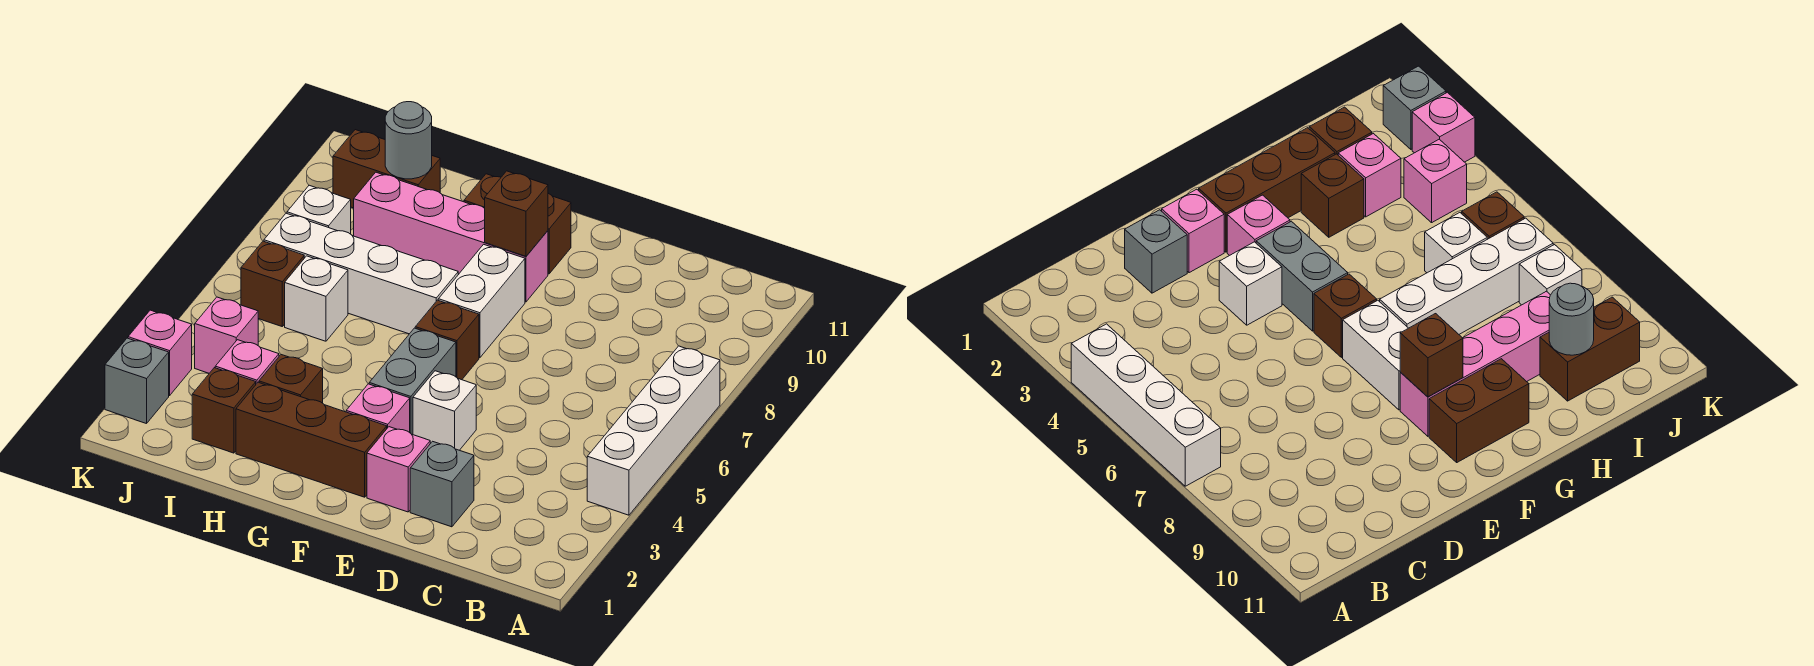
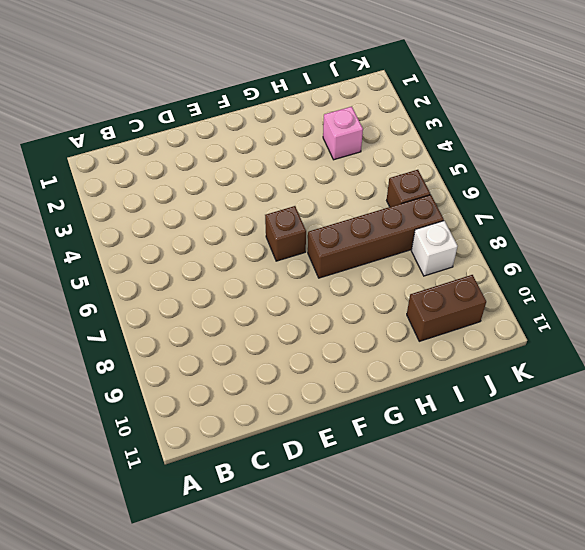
brown 1x4 brick [308,195,444,278] -> white 1x4 brick [264,213,458,334]
none -> white 1x4 brick [587,346,720,515]
none -> grey 1x1 brick [410,441,474,527]
none -> pink 1x1 brick [367,427,430,512]

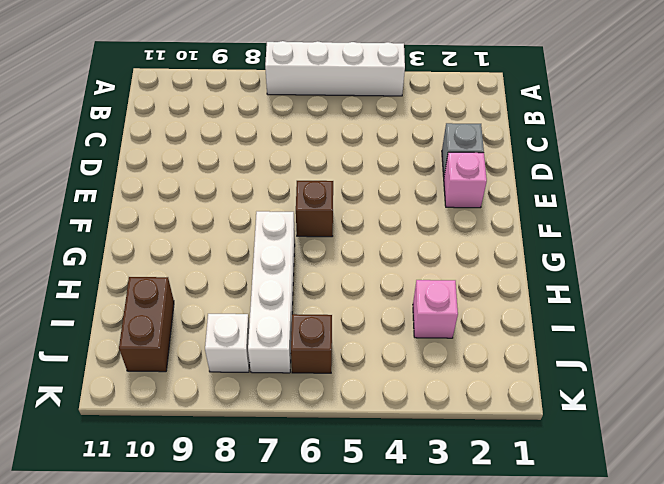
none -> white 1x1 brick [413,371,476,450]
none -> brown 1x3 brick [236,382,387,497]
none -> pink 1x1 brick [346,384,410,433]

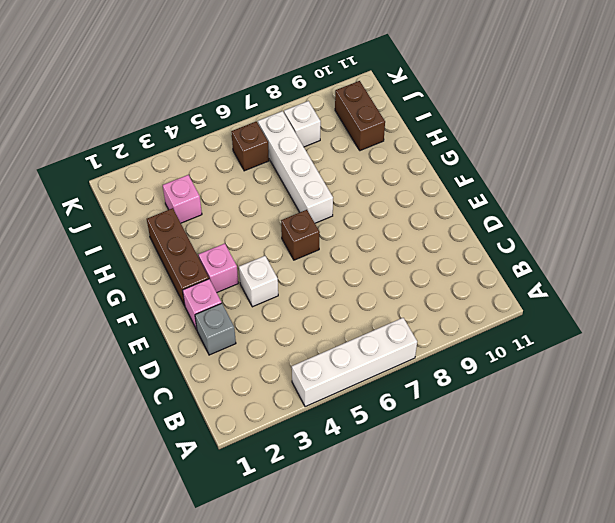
none -> grey 1x2 brick [369,328,456,435]
none -> white 1x2 brick [438,244,525,358]
none -> pink 1x4 brick [354,172,548,302]

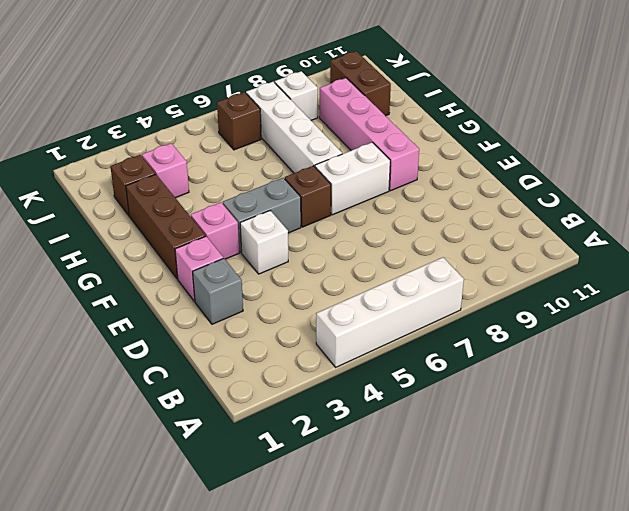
none -> brown 1x2 brick [464,174,571,274]
none -> brown 1x1 brick [259,355,323,403]
none -> white 1x1 brick [285,256,348,341]

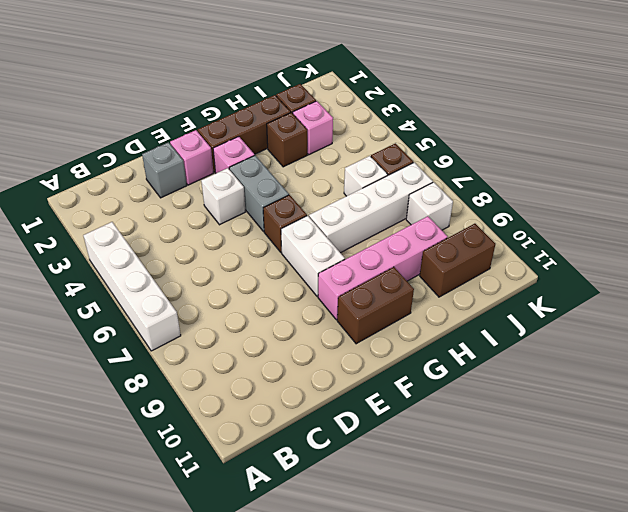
none -> pink 1x1 brick [195,297,258,373]
none -> grey 1x1 brick [105,338,169,424]
none -> pink 1x1 brick [128,310,192,396]

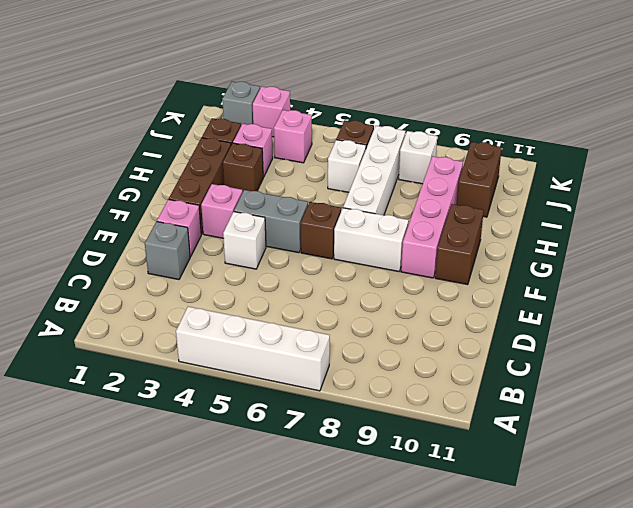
none -> brown 1x1 brick [485,171,548,256]
none -> grey 1x1 round brick [385,102,432,179]

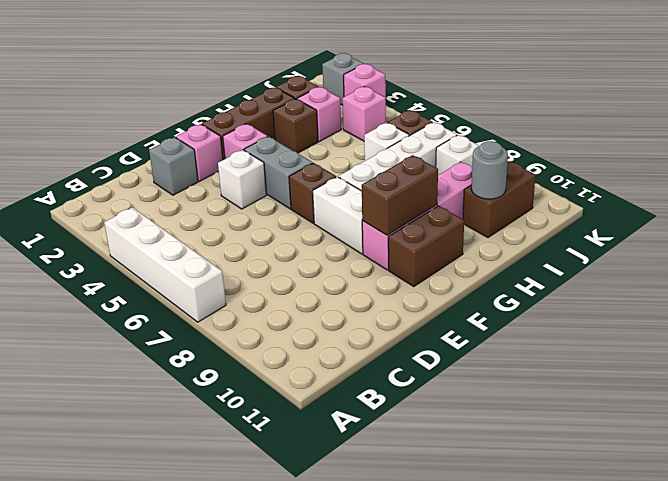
brown 1x2 brick [362,155,438,235] -> brown 1x1 brick [485,171,548,256]

